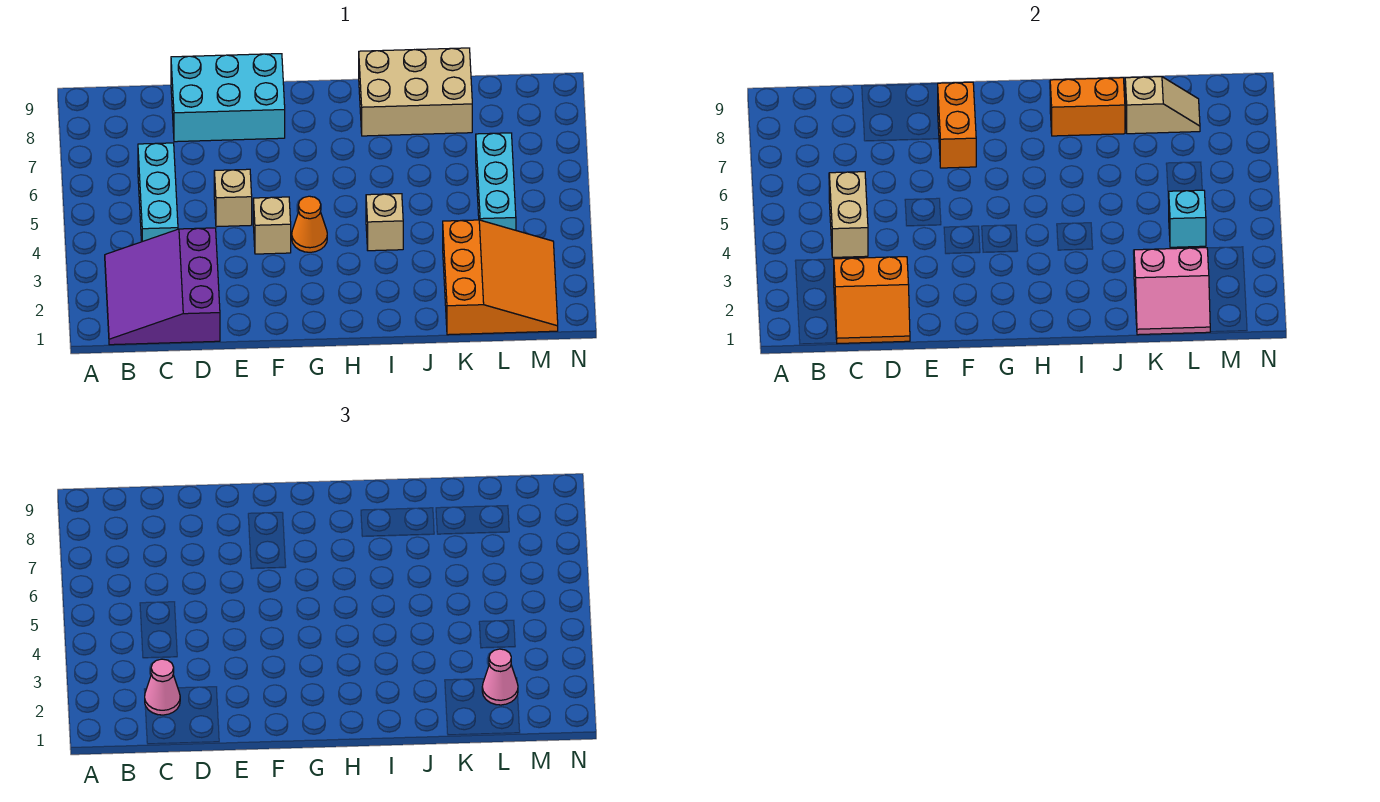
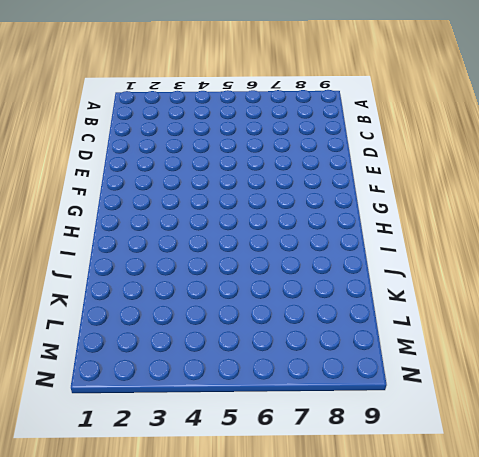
none -> purple 3x3 slope [105,228,220,345]
none -> cyan 1x3 brick [138,143,178,242]
none -> cyan 2x3 brick [171,54,285,142]

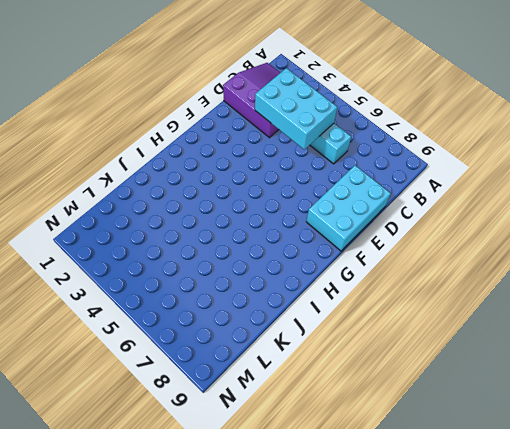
cyan 2x3 brick [255,68,337,149] -> tan 1x2 brick [829,172,868,257]
none -> tan 1x1 brick [214,169,252,227]
none -> tan 1x1 brick [253,197,291,254]
none -> orange 1x1 cone [292,196,327,252]

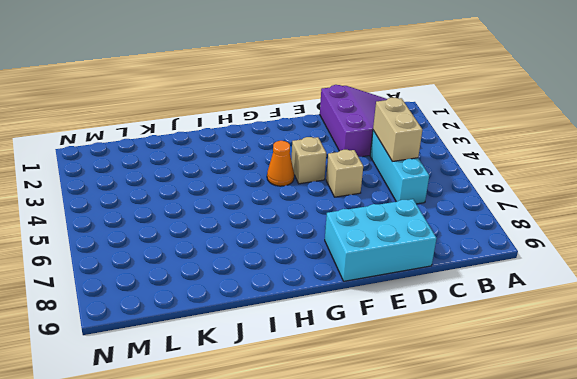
none -> tan 1x1 brick [366,194,403,251]
none -> tan 2x3 brick [359,48,472,136]
none -> orange 3x3 slope [443,220,558,335]

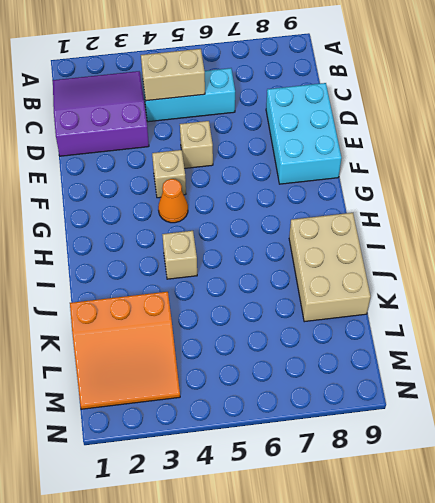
none -> cyan 1x3 brick [476,133,516,230]
none -> orange 2x2 slope [834,257,910,344]
none -> orange 1x2 brick [938,82,976,168]

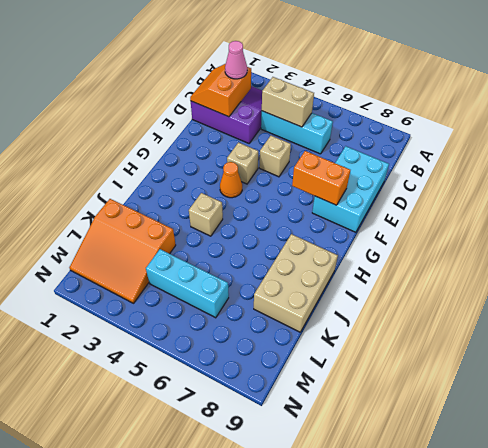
none -> orange 1x2 brick [1050,78,1125,136]
none -> pink 2x2 slope [1134,248,1210,335]
none -> tan 1x2 slope [1125,77,1200,134]

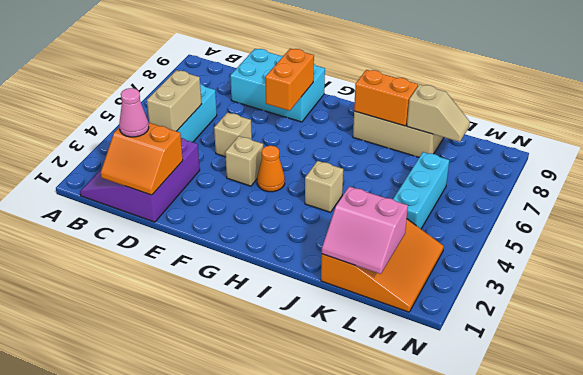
none -> cyan 1x1 brick [1168,190,1206,247]
none -> pink 1x1 cone [482,649,518,705]

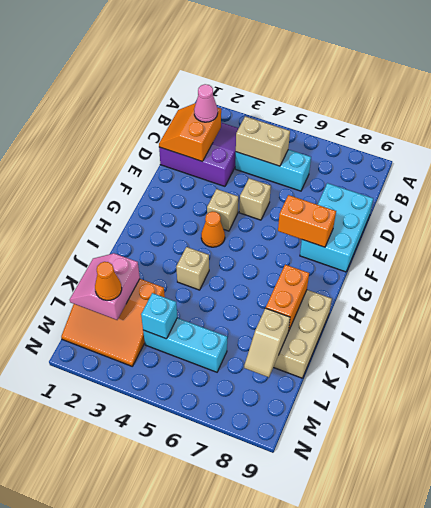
orange 1x1 cone [95,262,122,300] -> pink 1x1 cone [482,649,518,705]

